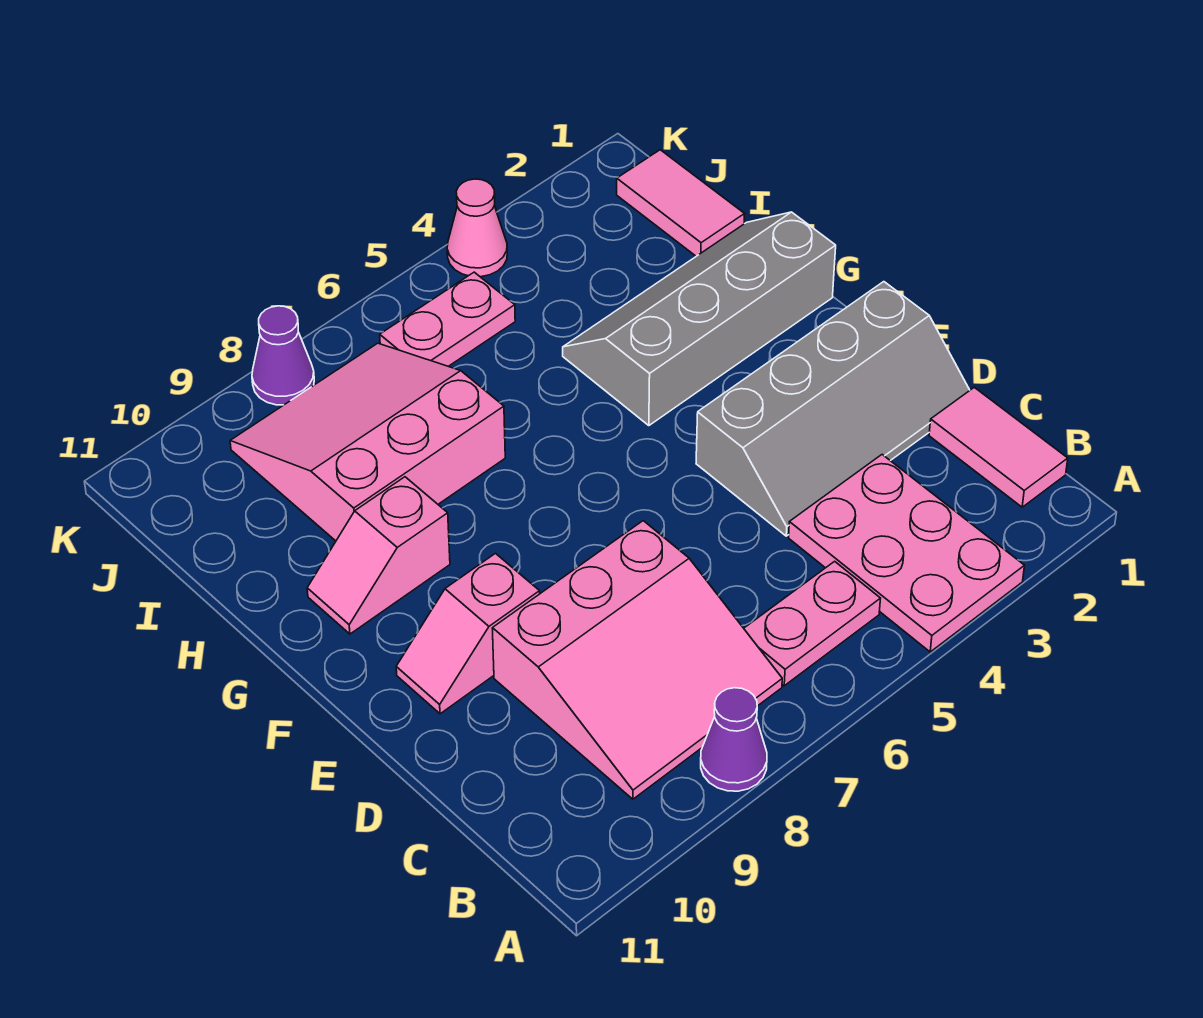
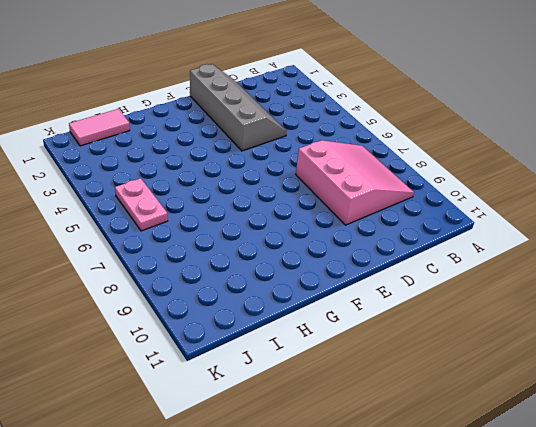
none -> pink 2x3 plate [789,455,1024,652]
none -> purple 1x1 cone [701,688,767,791]
none -> pink 1x2 tile [929,387,1068,507]

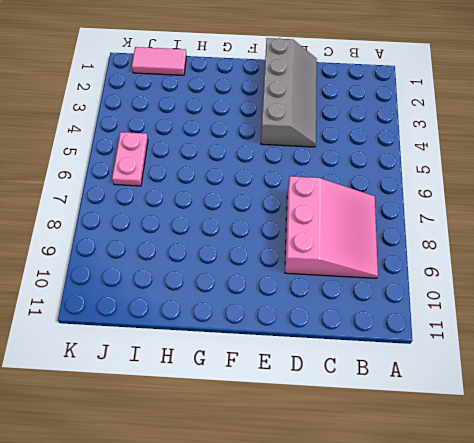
none -> pink 2x3 plate [789,455,1024,652]
none -> purple 1x1 cone [701,688,767,791]
none -> pink 1x2 tile [929,387,1068,507]

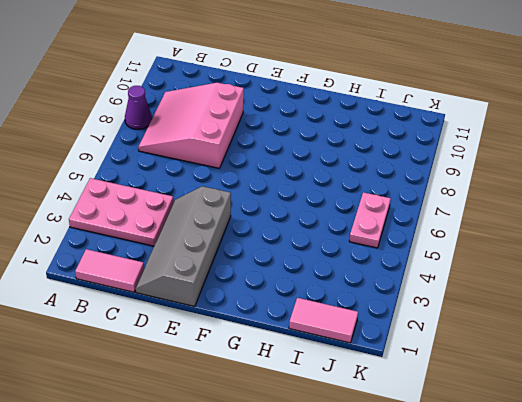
none -> pink 1x2 plate [744,561,881,686]
none -> pink 1x2 slope [396,554,540,714]
none -> grey 2x4 slope [563,212,836,426]

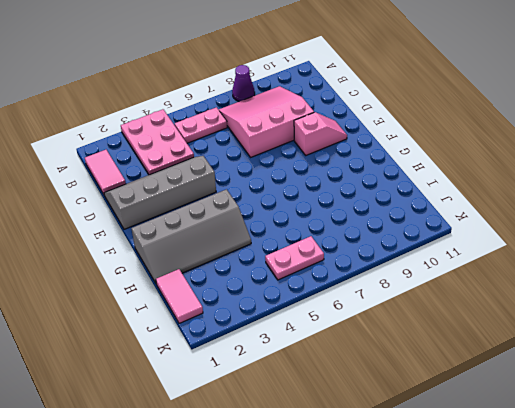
none -> pink 1x2 slope [307,477,450,634]
none -> pink 3x3 slope [230,343,505,541]
none -> pink 1x1 cone [447,179,507,277]

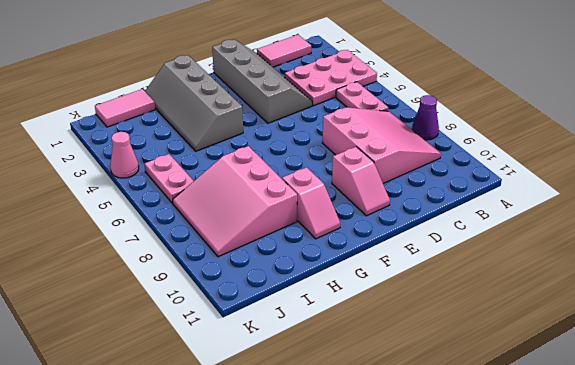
none -> purple 1x1 cone [252,306,314,405]

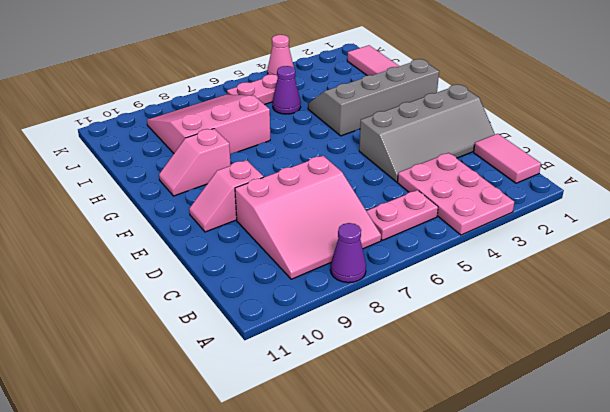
purple 1x1 cone [273,66,301,114] -> purple 1x1 cone moved to [252,306,314,405]

